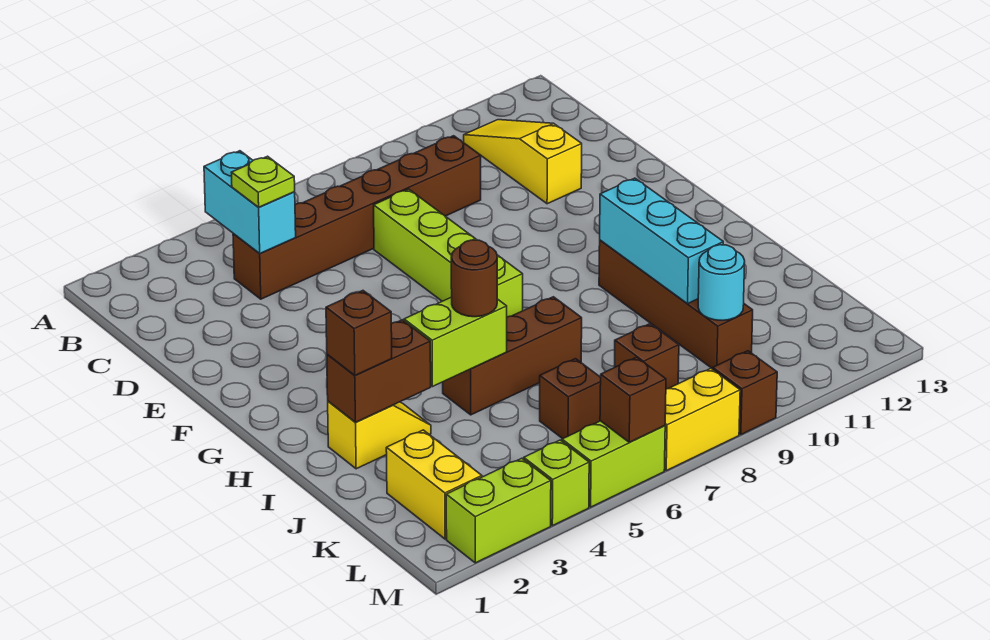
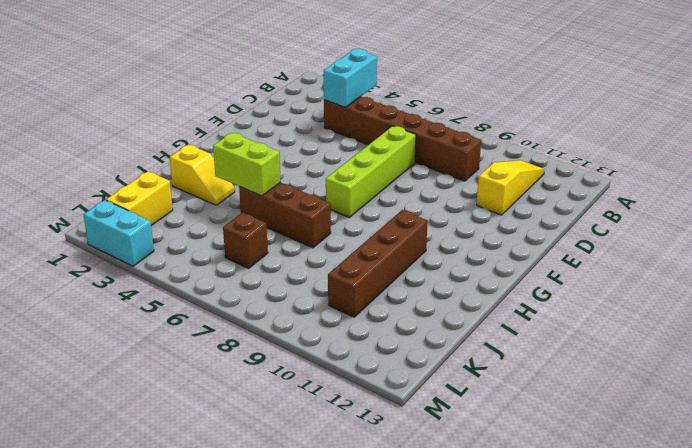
cyan 1x2 brick [83,200,154,266] -> lime 1x2 brick [446,458,551,563]
none -> brown 1x1 brick [615,324,679,389]
none -> lime 1x1 brick [524,440,589,526]
none -> lime 1x2 brick [562,421,665,507]

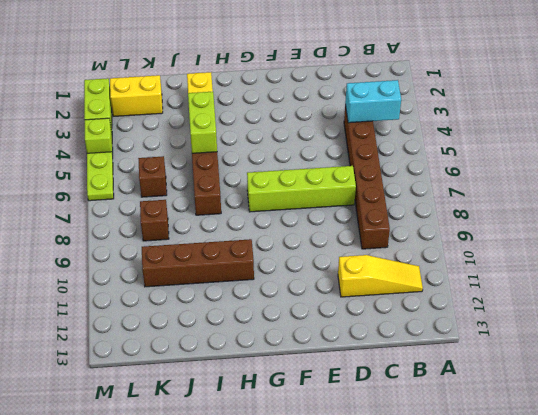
lime 1x2 plate [87,152,114,201] -> lime 1x2 brick [562,421,665,507]
none -> yellow 1x2 brick [665,368,740,471]
none -> brown 1x1 brick [713,351,777,435]
none -> cyan 1x3 brick [600,178,723,304]

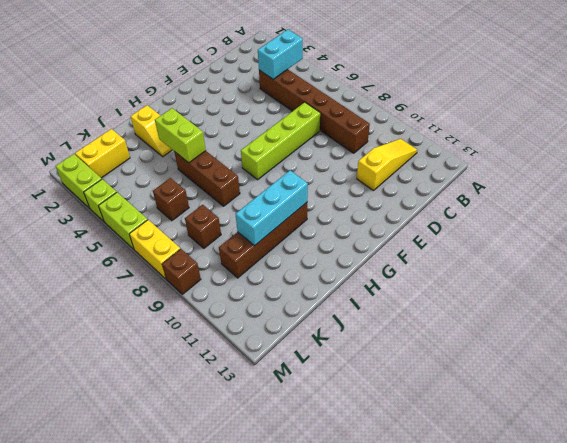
none -> brown 1x2 brick [327,320,431,422]
none -> cyan 1x1 round brick [698,245,745,320]
none -> brown 1x1 brick [600,357,666,442]

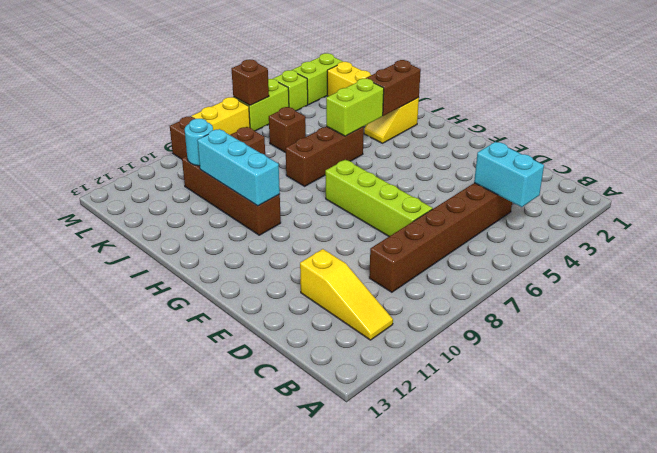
none -> lime 1x1 plate [231,156,295,207]
none -> brown 1x1 brick [326,291,392,375]
none -> brown 1x1 round brick [451,240,497,317]

